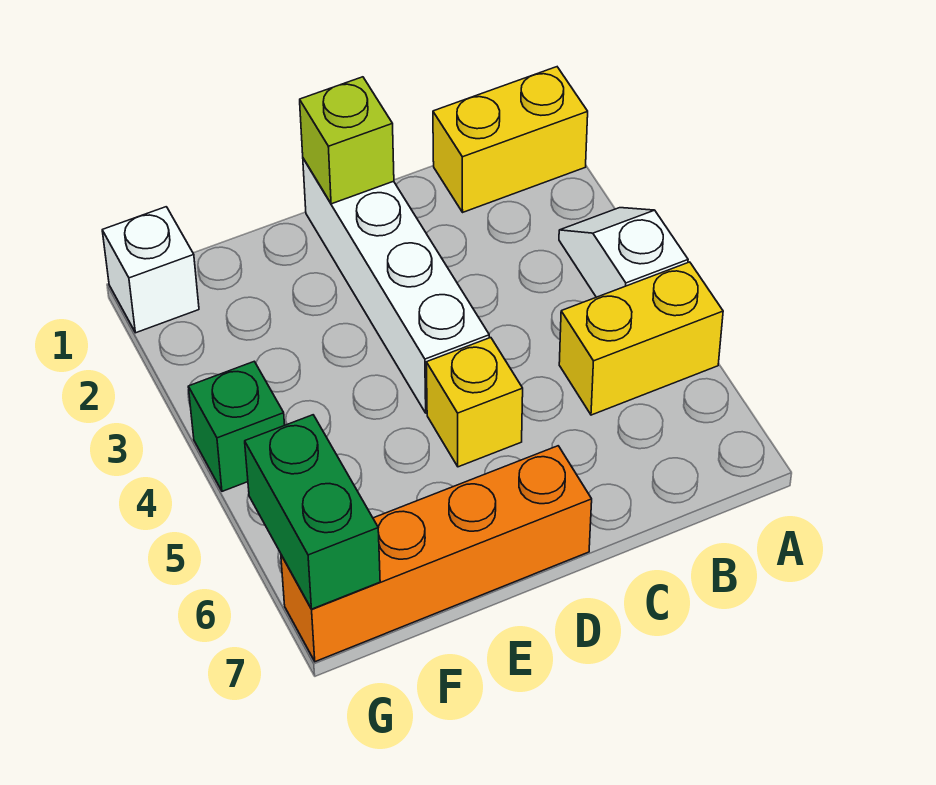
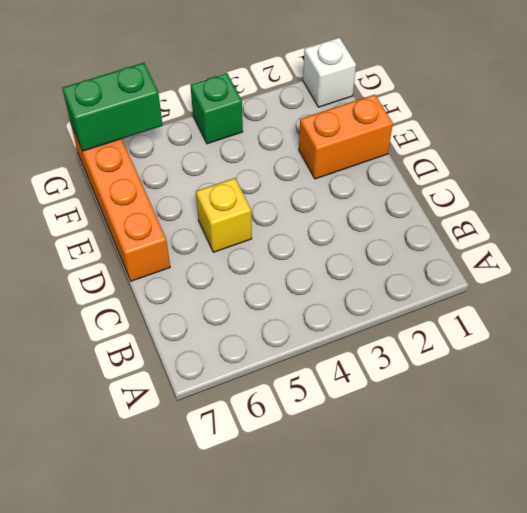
orange 1x2 brick [299,94,393,179] -> none
none -> yellow 1x2 brick [433,67,588,212]
none -> white 1x2 slope [559,208,688,297]

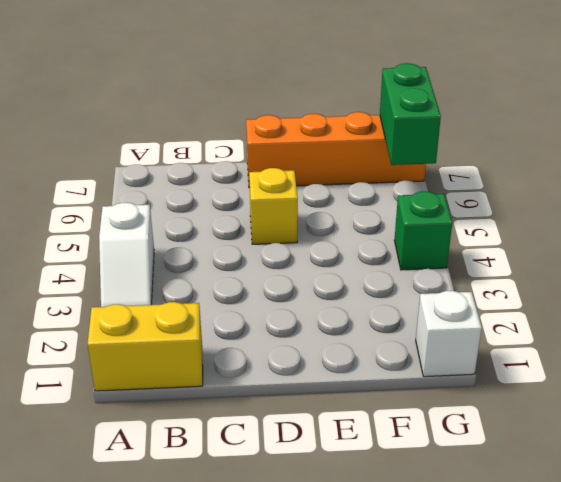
none -> yellow 1x2 brick [559,262,723,415]
none -> white 1x4 brick [303,159,489,413]

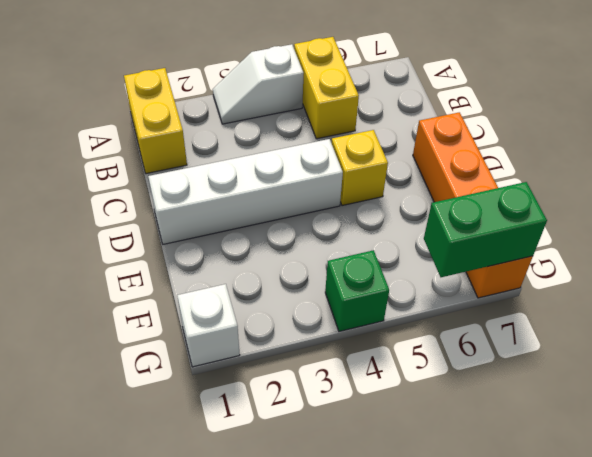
none -> lime 1x1 brick [300,77,394,204]

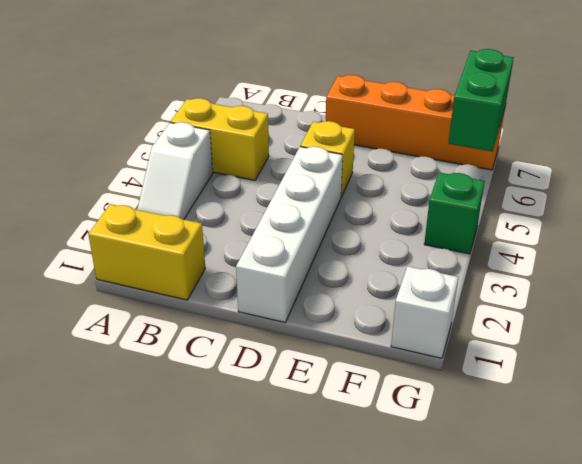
none -> lime 1x1 brick [300,77,394,204]

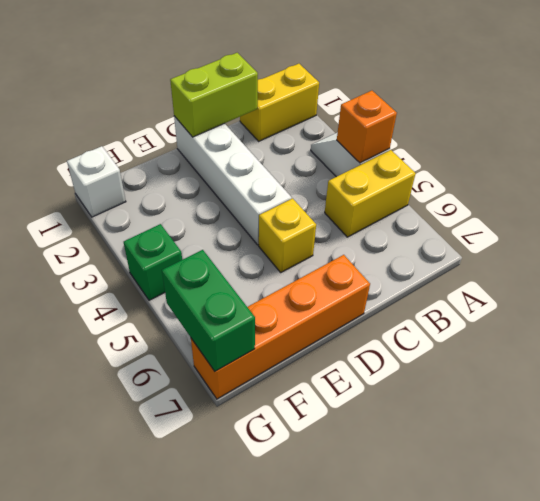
orange 1x1 brick [337,91,397,163] -> none
lime 1x2 brick [170,53,258,137] -> lime 1x1 brick [300,77,394,204]

